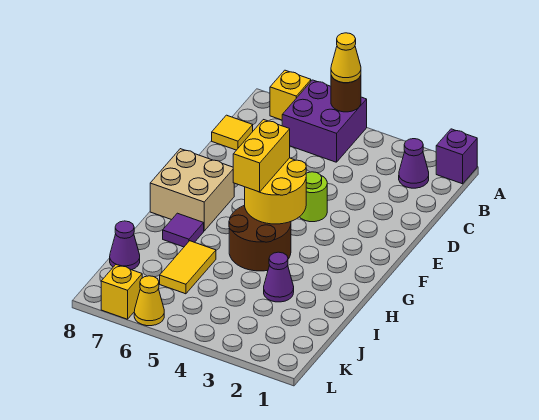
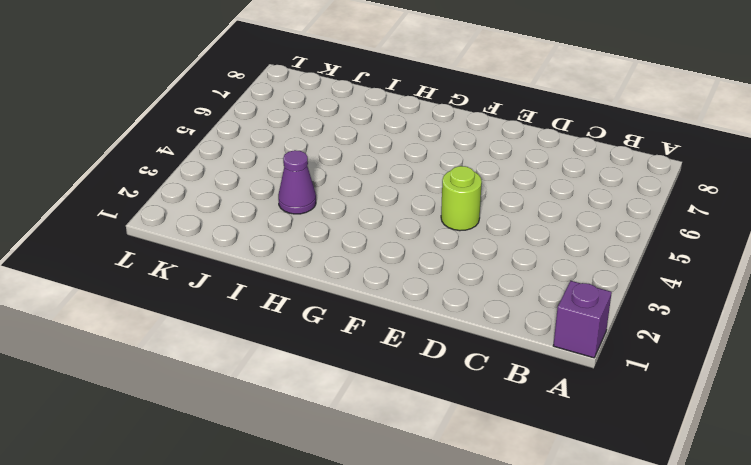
none -> purple 2x2 brick [282,80,367,162]
none -> yellow 1x1 brick [270,70,311,120]
none -> purple 1x1 cone [399,139,429,188]

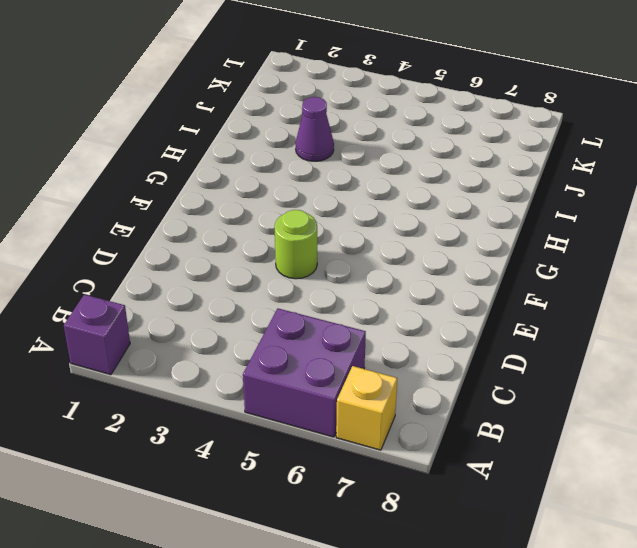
none -> purple 1x1 cone [399,139,429,188]
none -> yellow 1x1 tile [212,115,253,150]
none -> tan 2x2 brick [150,149,234,231]

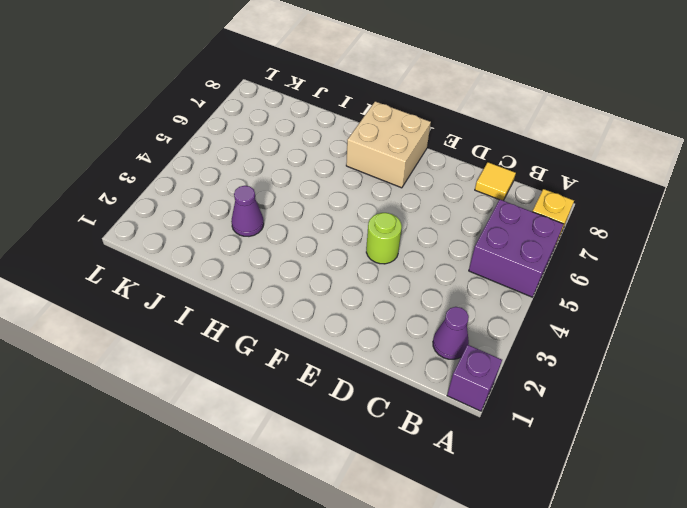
none -> brown 2x2 round brick [229,205,291,271]
none -> purple 1x1 tile [163,213,204,247]
none -> yellow 1x2 tile [160,241,216,294]

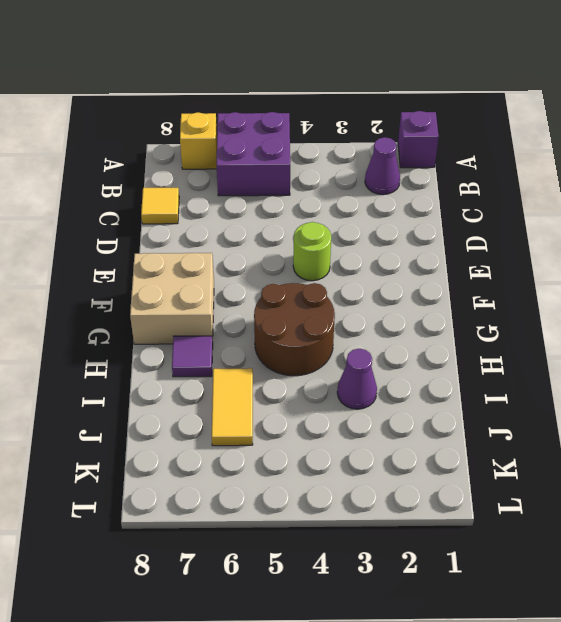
none -> purple 1x1 cone [110,221,140,270]
none -> yellow 1x1 cone [134,276,164,326]
none -> yellow 1x1 brick [101,265,142,319]

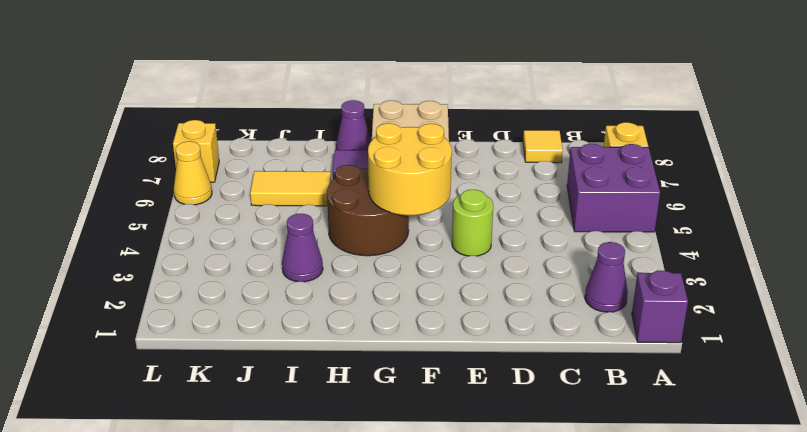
purple 1x1 cone [336,100,371,150] -> purple 1x1 cone moved to [110,221,140,270]
none -> brown 1x1 round brick [331,76,361,112]
none -> yellow 1x1 cone [331,33,361,83]
none -> yellow 1x2 brick [233,120,290,192]

